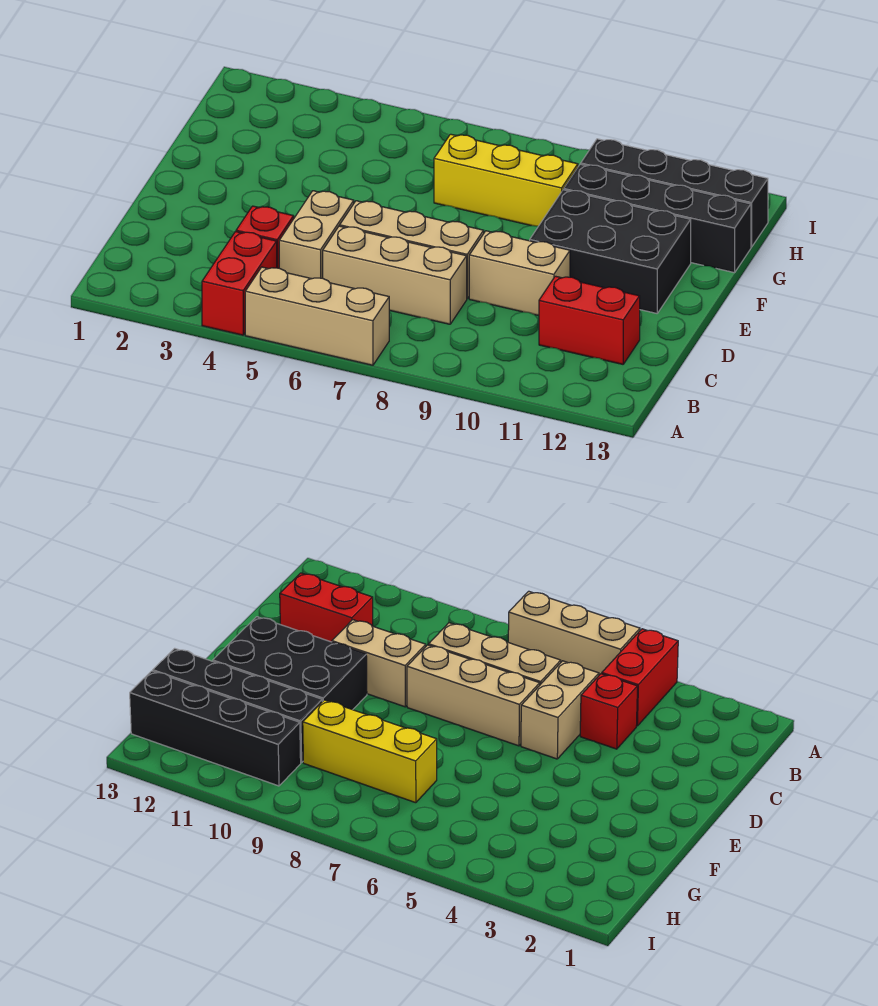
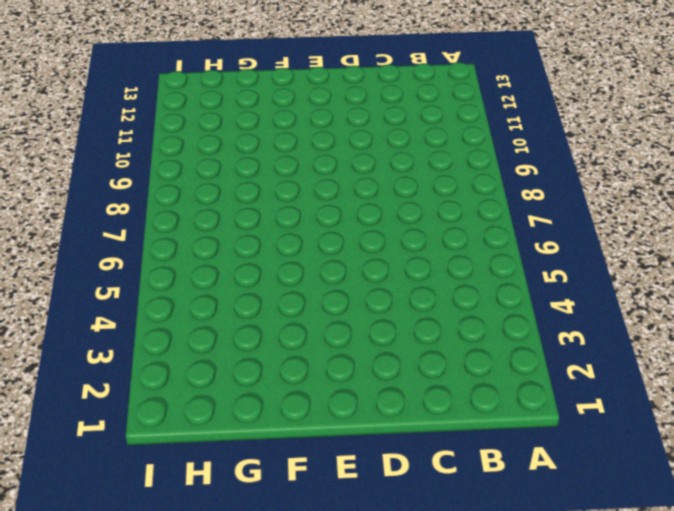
none -> red 1x2 brick [202,232,277,335]
none -> tan 1x3 brick [245,267,389,365]
none -> red 1x1 brick [236,206,294,268]

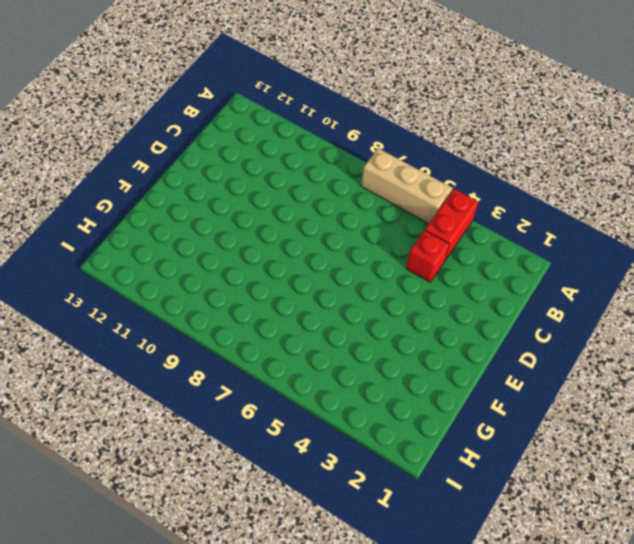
none -> tan 1x2 brick [279,191,354,279]
none -> tan 1x3 brick [323,226,467,324]
none -> red 1x2 brick [539,276,640,364]

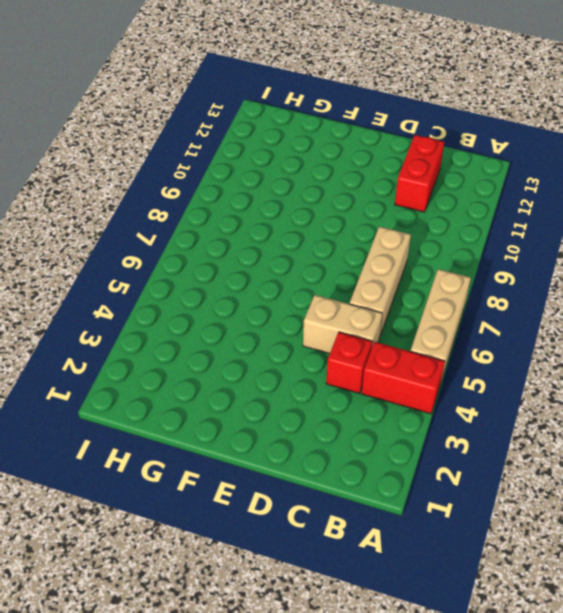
none -> tan 1x3 brick [340,201,484,299]
none -> tan 1x2 brick [469,231,570,316]
none -> black 2x3 brick [530,190,691,313]

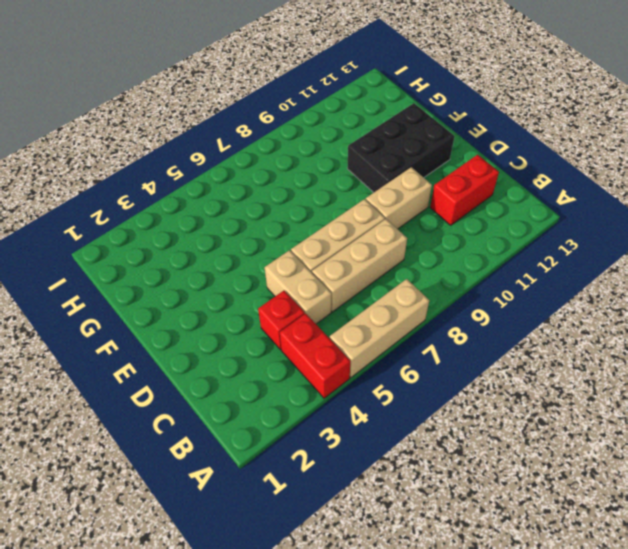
none -> yellow 1x3 brick [434,134,578,226]
none -> black 1x4 brick [564,164,751,273]
none -> black 1x4 brick [581,139,768,247]

